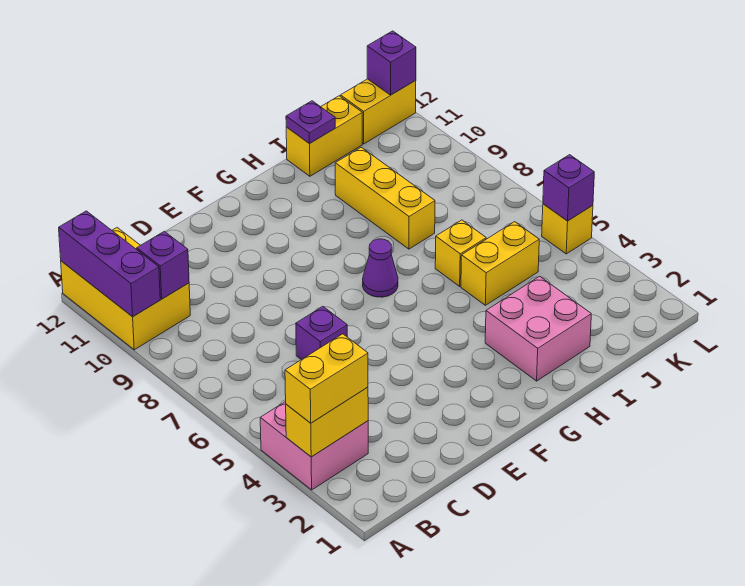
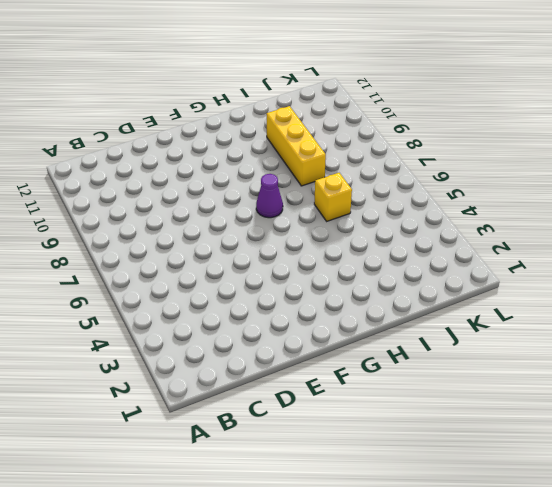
none -> pink 2x2 brick [260,401,368,490]
none -> yellow 2x3 brick [61,228,190,350]
none -> purple 1x1 brick [296,307,347,360]

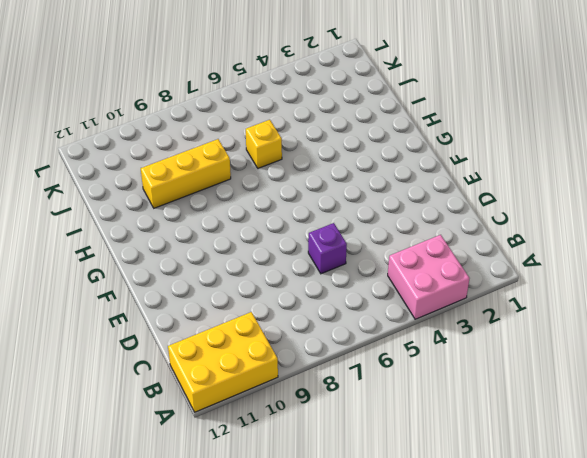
none -> purple 1x1 cone [363,239,398,297]
none -> pink 2x2 brick [485,276,591,381]
none -> yellow 1x2 brick [461,222,539,305]

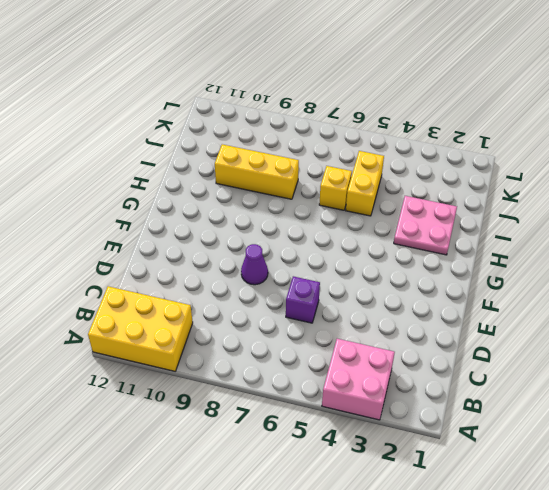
purple 1x1 cone [241,244,268,285] -> purple 1x1 cone moved to [363,239,398,297]
pink 2x2 plate [394,196,457,255] -> pink 2x2 brick [485,276,591,381]
none -> yellow 1x2 brick [286,96,363,176]
none -> yellow 1x2 brick [340,79,416,144]
none -> yellow 1x1 brick [542,204,593,254]

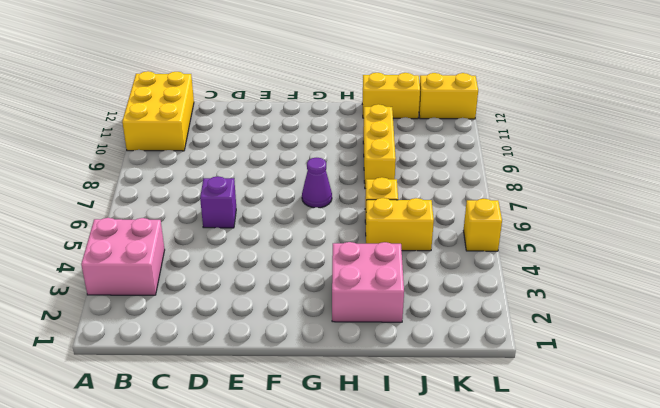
none -> yellow 1x2 brick [286,387,368,457]
none -> purple 1x3 brick [59,211,160,317]
none -> purple 1x1 brick [137,231,189,299]

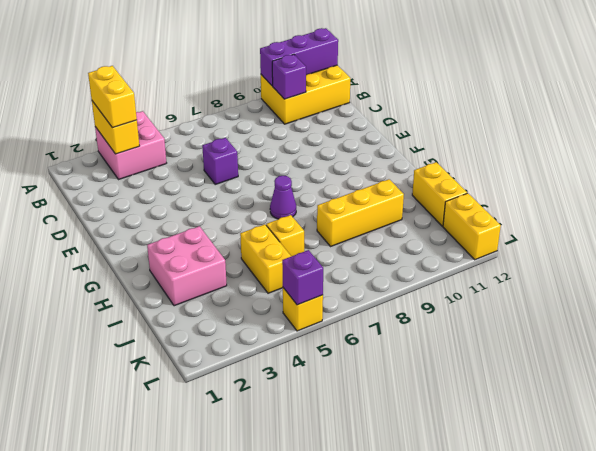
none -> purple 1x1 plate [286,101,335,144]
none -> purple 1x1 brick [367,31,416,95]

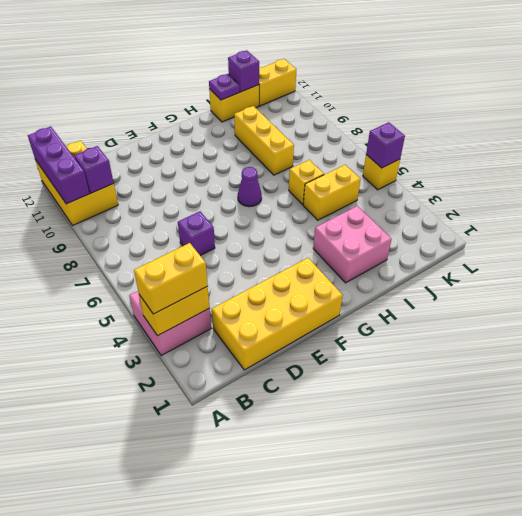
yellow 2x4 brick [212,258,343,370] -> none
purple 1x1 brick [228,50,259,92] -> purple 1x1 brick moved to [367,31,416,95]

